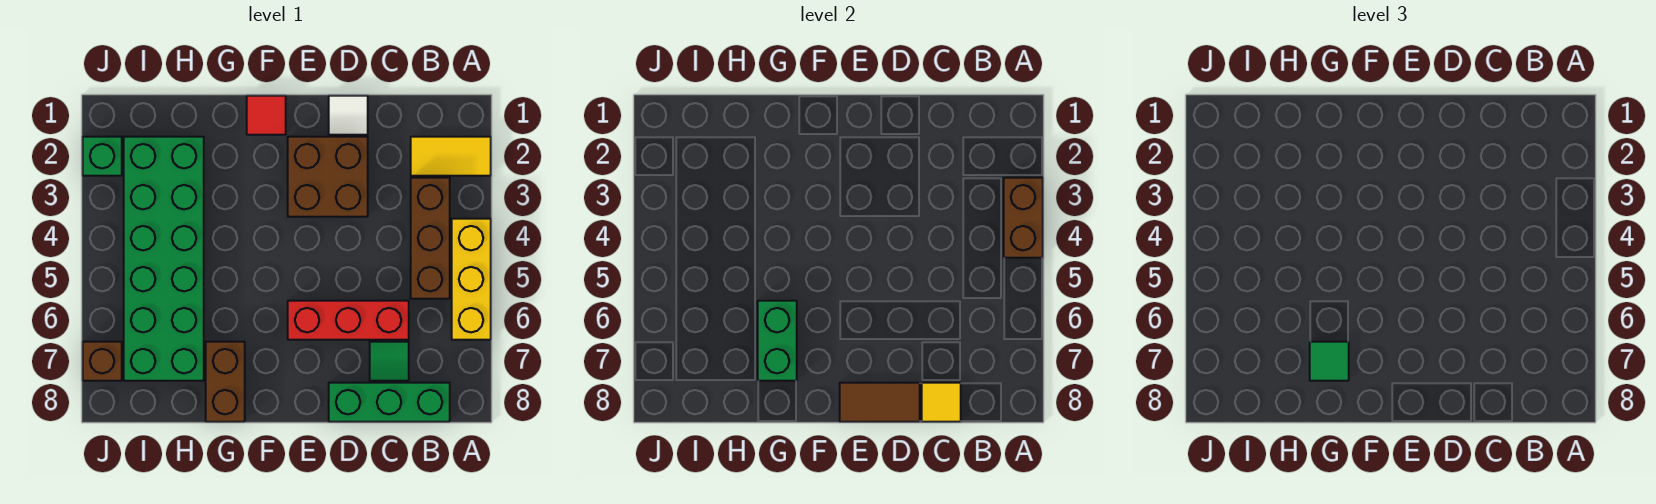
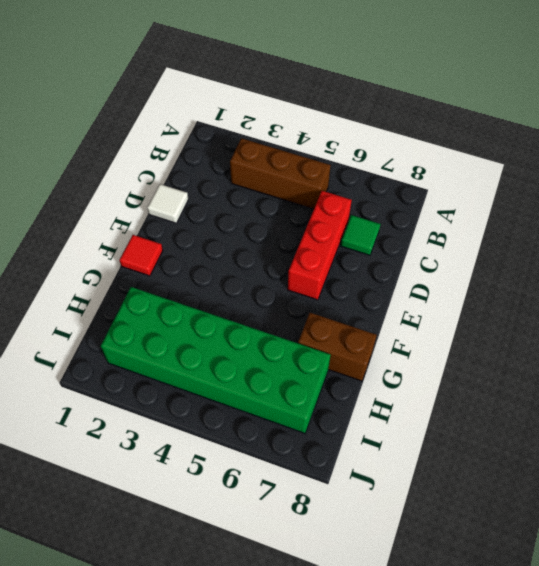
none -> yellow 1x2 tile [411,137,491,176]
none -> yellow 1x3 brick [452,219,491,340]
none -> green 1x3 brick [329,383,450,422]

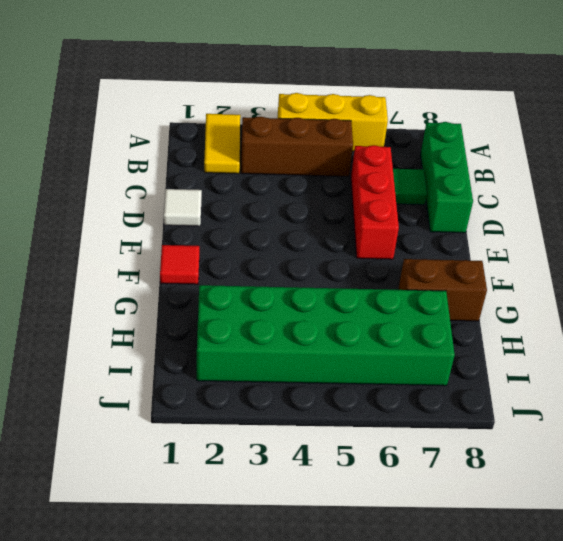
none -> brown 2x2 brick [288,137,368,217]
none -> green 1x1 brick [83,137,122,176]
none -> brown 1x1 brick [83,342,122,381]

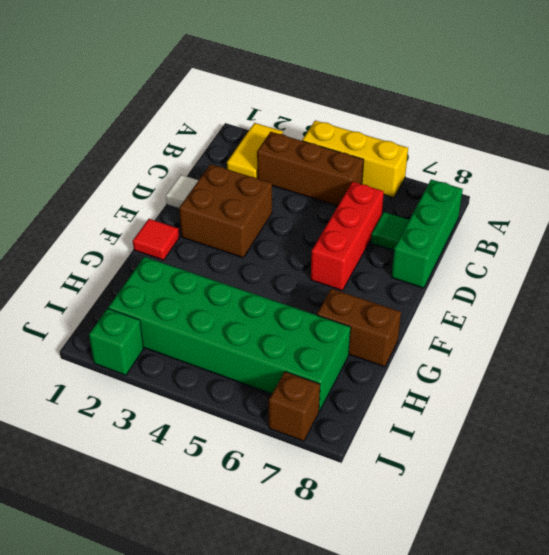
none -> brown 1x2 brick [1004,178,1043,258]
none -> yellow 1x1 tile [922,383,961,422]
none -> brown 1x2 tile [840,383,920,422]

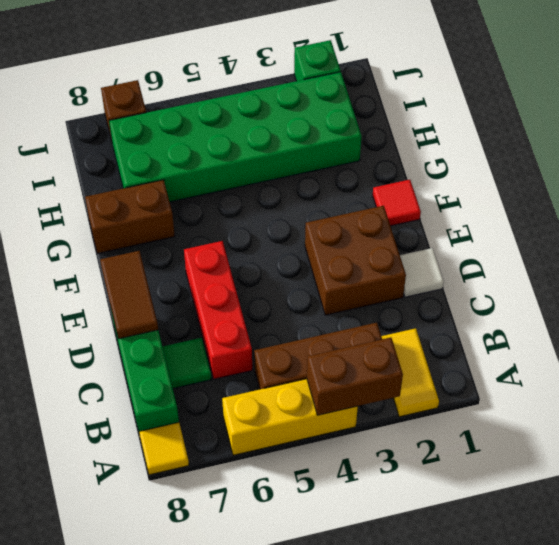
yellow 1x1 tile [139,422,189,475] -> yellow 1x1 tile moved to [922,383,961,422]
none -> green 1x2 brick [758,301,797,381]
none -> green 1x1 tile [1310,342,1349,381]

